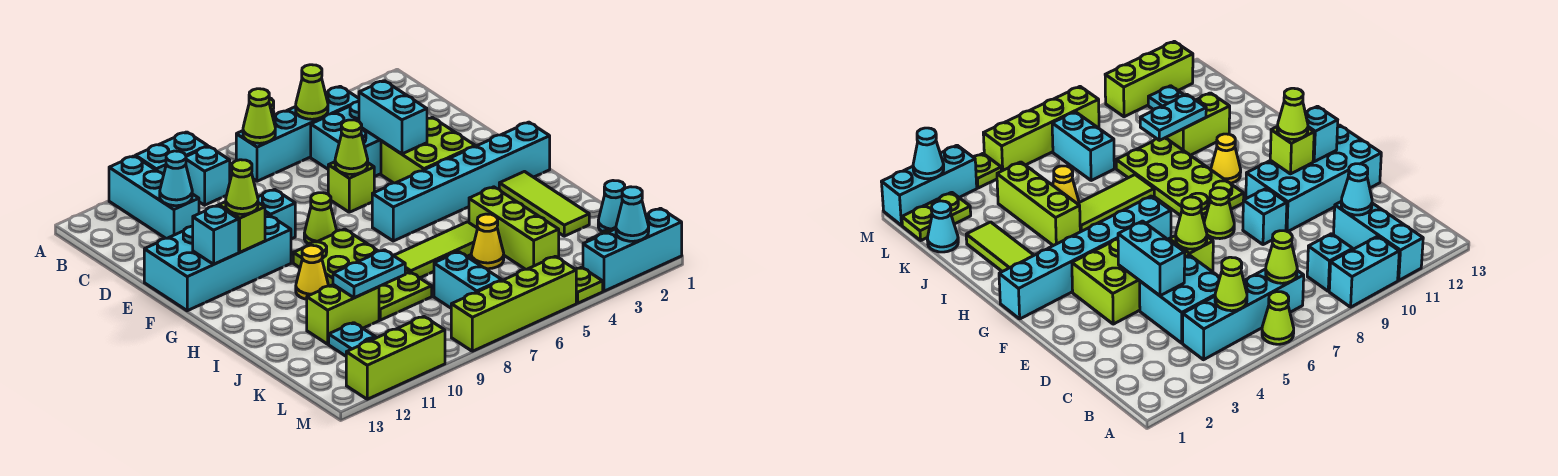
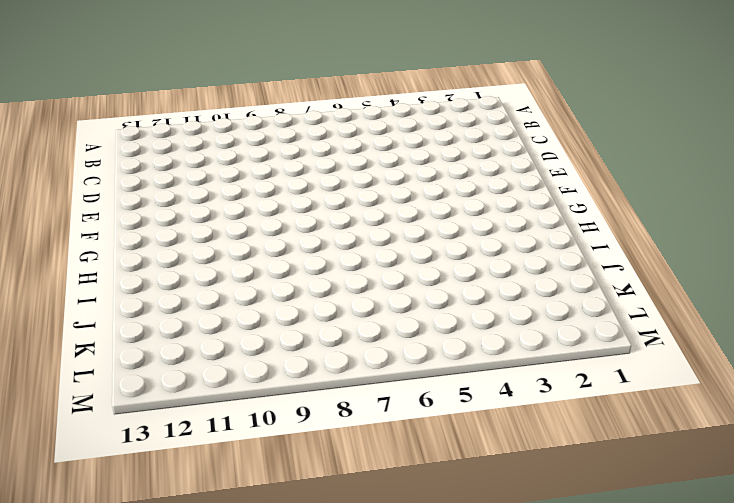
none -> lime 1x1 cone [1262,292,1294,344]
none -> cyan 1x2 brick [135,132,208,175]
none -> cyan 1x3 brick [109,156,199,238]
none -> cyan 1x4 brick [236,86,359,181]

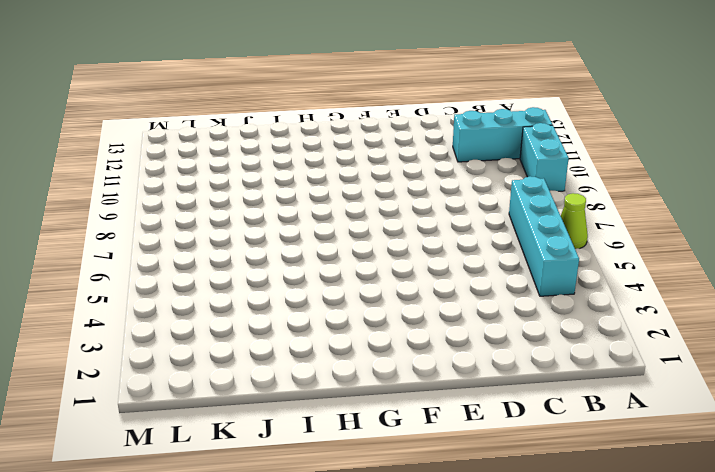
none -> cyan 1x1 brick [186,146,230,205]
none -> cyan 2x2 brick [311,102,381,177]
none -> lime 2x2 brick [381,117,475,183]
none -> lime 1x1 brick [328,162,374,212]

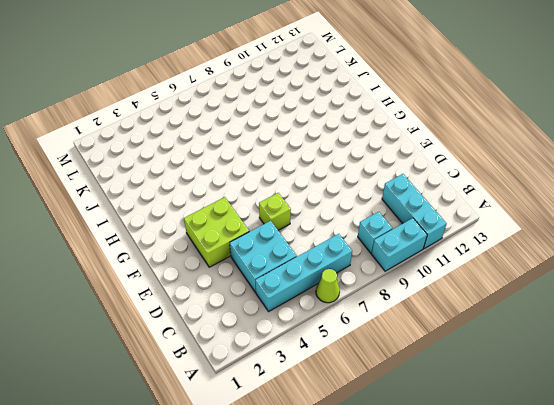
none -> cyan 1x1 brick [258,189,295,239]
none -> cyan 2x4 brick [144,213,291,311]
none -> lime 1x1 cone [304,193,337,244]
none -> cyan 1x6 brick [372,122,550,241]

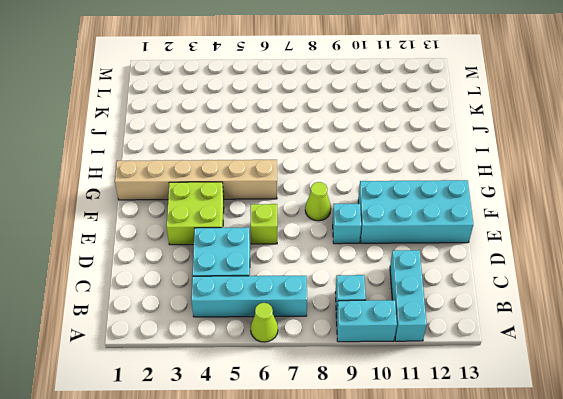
tan 1x6 brick [115,160,277,200] -> cyan 1x6 brick [372,122,550,241]
none -> lime 2x4 plate [293,229,432,320]
none -> lime 1x3 tile [499,172,589,236]
none -> yellow 1x1 cone [296,245,328,299]
none -> lime 1x3 brick [469,187,559,269]

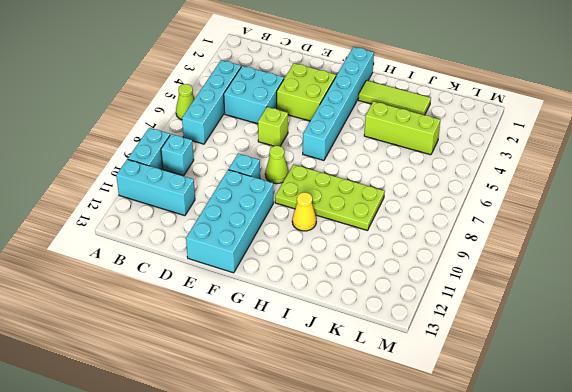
none -> lime 1x3 tile [394,222,478,278]
none -> yellow 1x1 cone [471,214,504,269]
none -> lime 1x2 brick [307,285,379,344]
none -> cyan 1x1 cone [598,181,625,232]

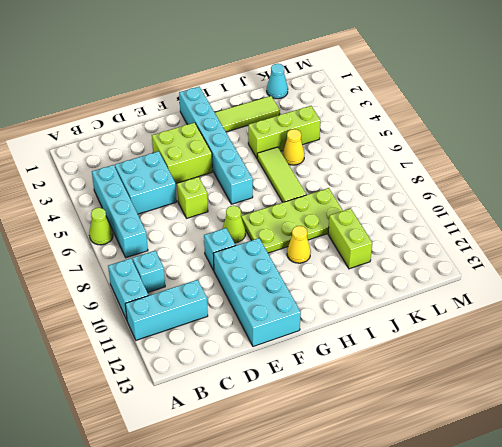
none -> cyan 1x2 brick [434,252,502,308]
none -> cyan 1x2 plate [329,323,377,356]
none -> lime 1x2 plate [902,192,971,240]
none -> cyan 1x3 brick [583,208,682,291]

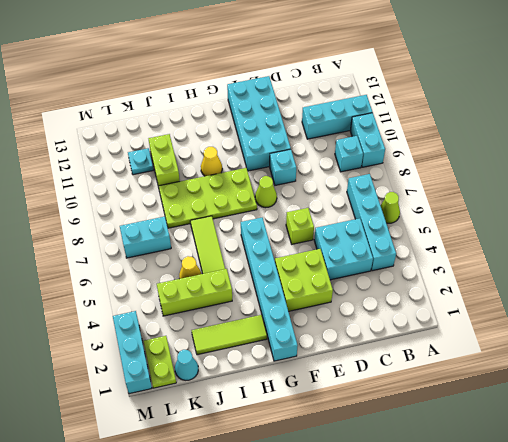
cyan 1x1 plate [128,148,153,175] -> cyan 1x2 plate [329,323,377,356]
none -> lime 1x1 plate [576,267,603,303]
none -> lime 1x4 brick [451,256,576,351]
none -> lime 1x3 brick [346,316,445,399]
none -> lime 1x1 cone [296,65,328,119]

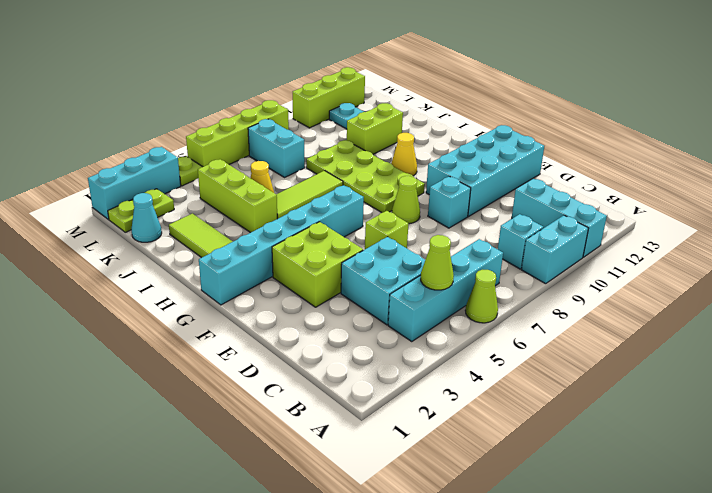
none -> lime 1x1 cone [243,89,275,143]
none -> cyan 1x1 cone [160,151,192,206]
none -> cyan 1x2 brick [359,81,427,154]
none -> lime 1x1 cone [335,120,368,174]

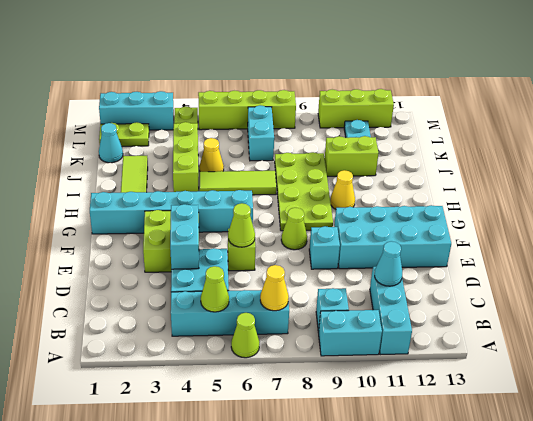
yellow 1x1 cone [260,265,289,311] -> lime 1x1 cone [243,89,275,143]
none -> lime 1x1 brick [219,202,265,252]
none -> cyan 1x1 brick [193,205,239,264]
none -> cyan 1x2 plate [333,250,405,298]
none -> cyan 1x1 cone [616,187,649,241]

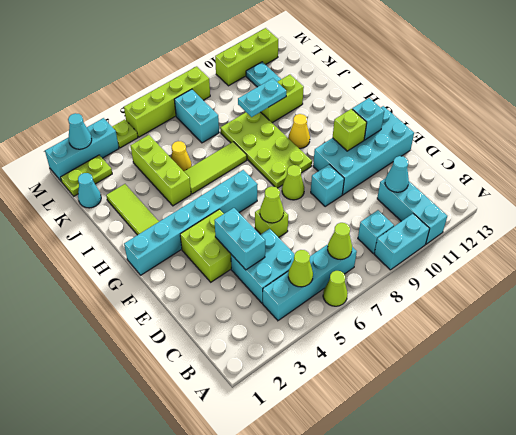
none -> lime 1x1 cone [226,160,258,214]

